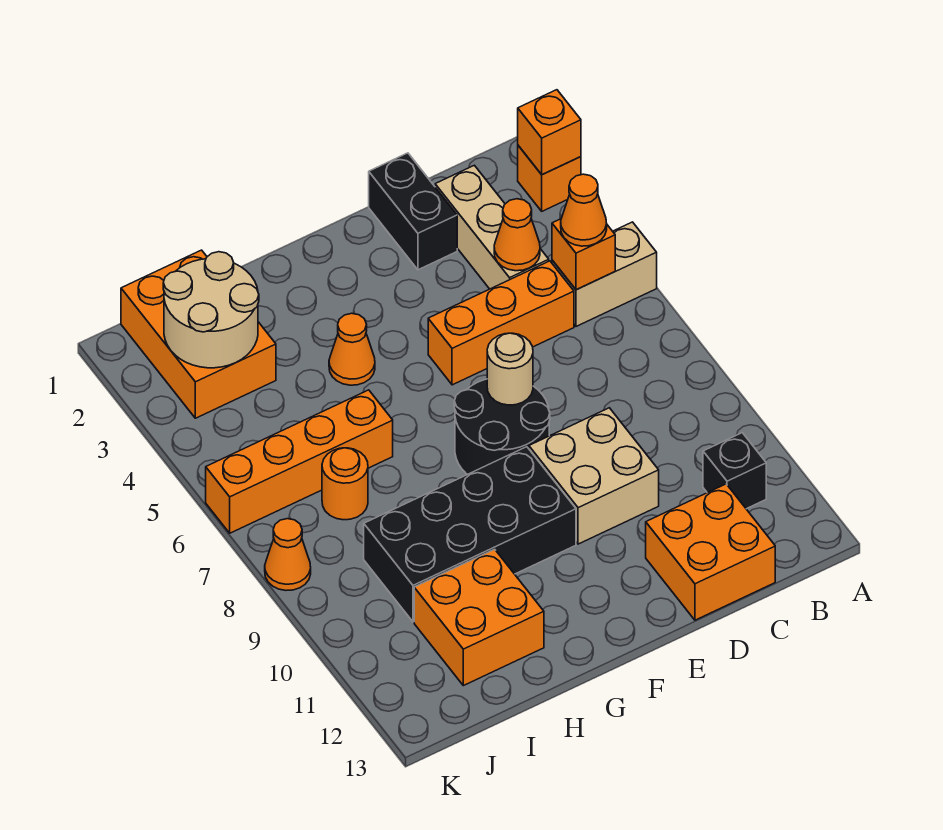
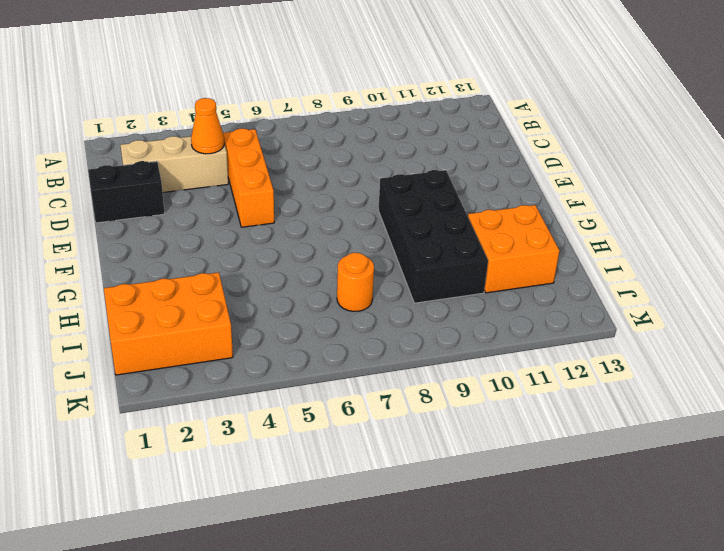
none -> orange 1x1 brick [518,146,581,211]
none -> tan 1x2 brick [552,222,657,326]
none -> black 1x1 brick [703,433,766,509]

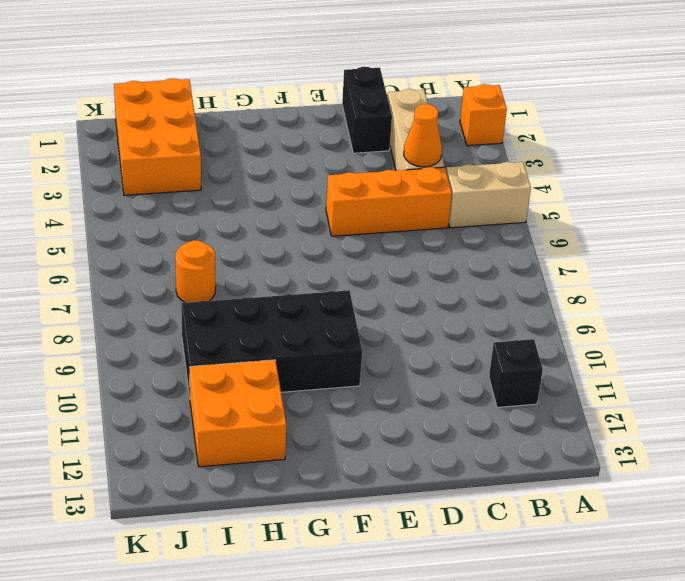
none -> orange 2x2 brick [646,484,775,620]
none -> tan 2x2 brick [529,408,659,544]
none -> black 2x2 round brick [454,379,550,475]

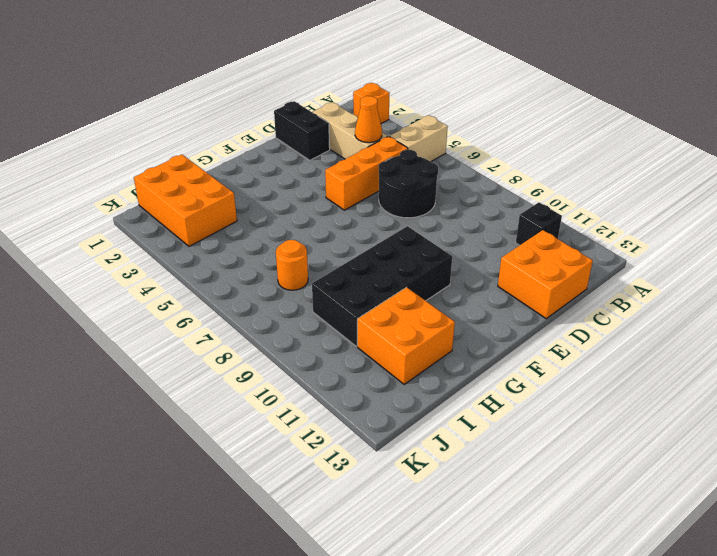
black 2x2 round brick [379,150,438,218] -> black 2x2 round brick moved to [454,379,550,475]
none -> tan 2x2 brick [529,408,659,544]
none -> orange 1x1 cone [329,313,375,385]
none -> orange 1x4 brick [206,390,393,533]

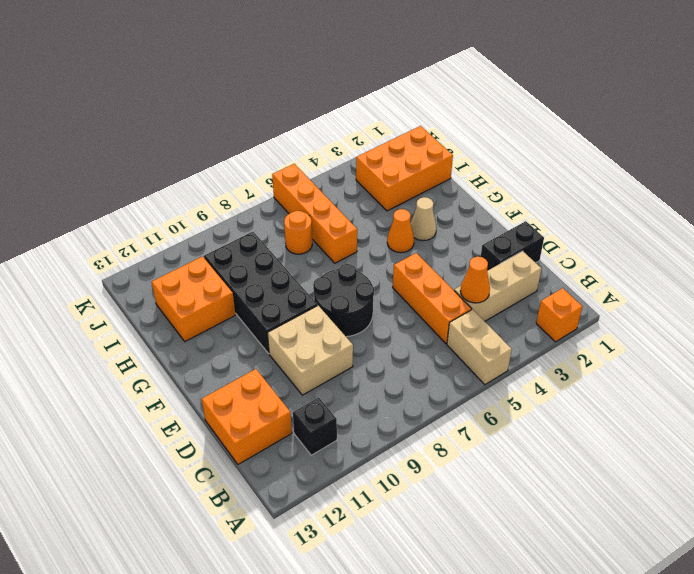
tan 1x1 cone [411,197,437,241] -> none
none -> orange 1x1 cone [265,519,311,590]
none -> orange 1x1 brick [518,90,581,175]
none -> orange 1x1 brick [552,219,615,290]

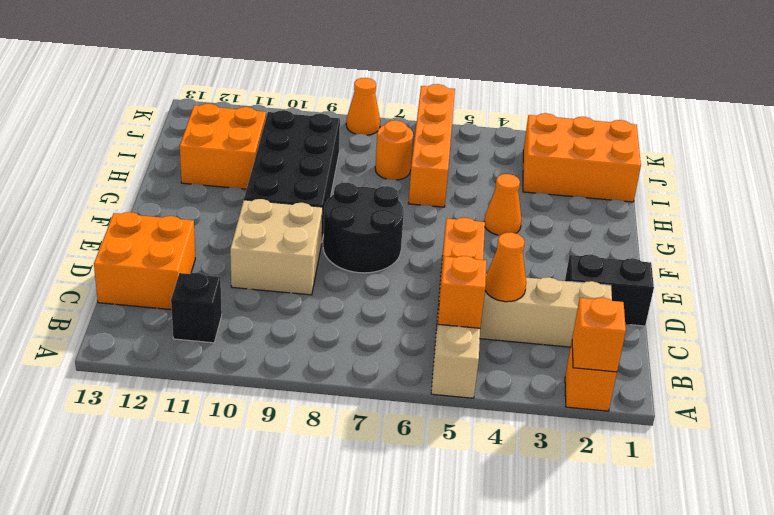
none -> tan 1x1 round brick [487,333,533,405]
none -> tan 2x2 round brick [163,252,259,368]
none -> orange 1x1 cone [561,174,607,246]

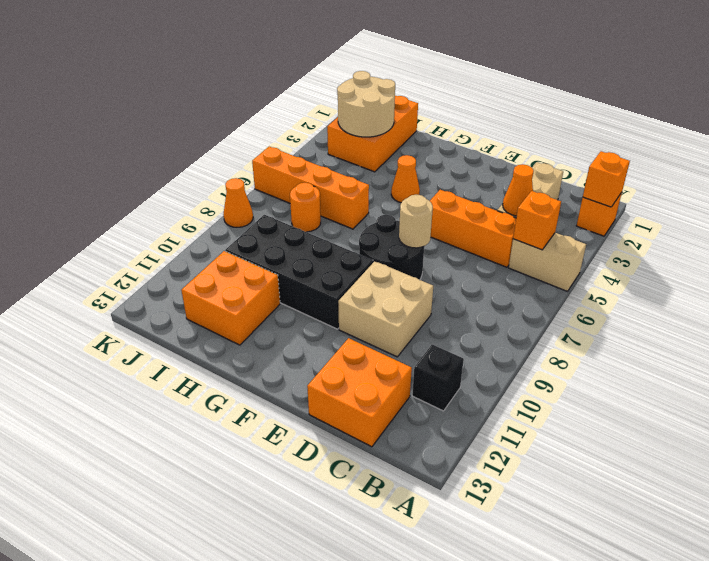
none -> black 1x2 brick [369,153,457,270]
none -> orange 1x1 cone [561,174,607,246]

